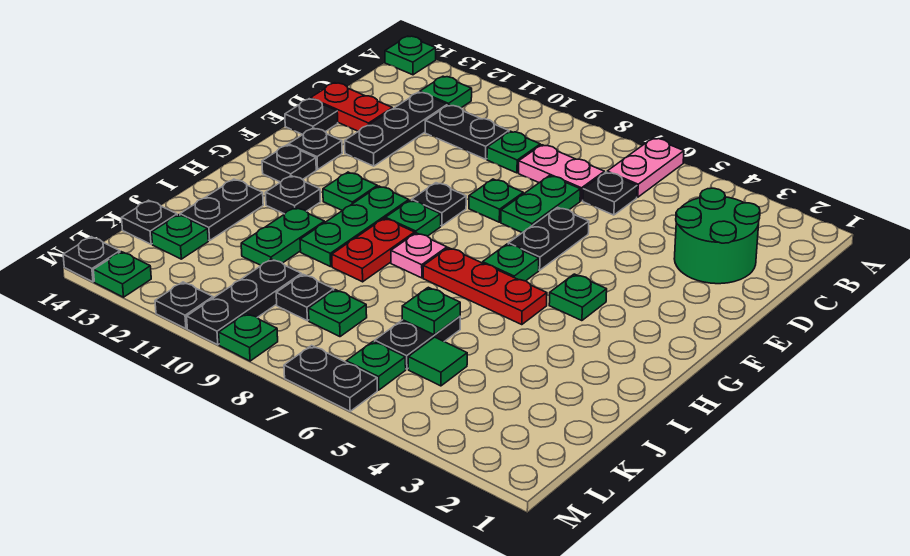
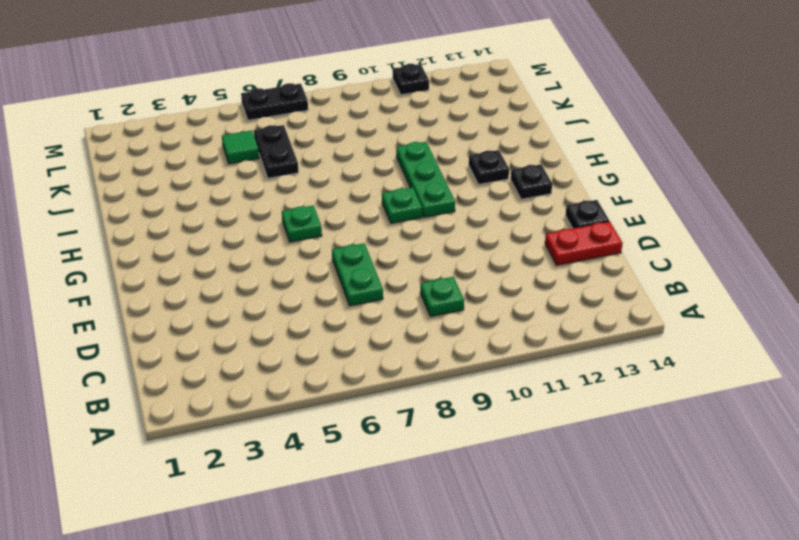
none -> pink 1x2 plate [607,138,684,197]
none -> green 1x1 plate [385,36,436,75]
none -> green 1x1 plate [420,76,472,108]
none -> green 2x2 round brick [674,188,760,284]

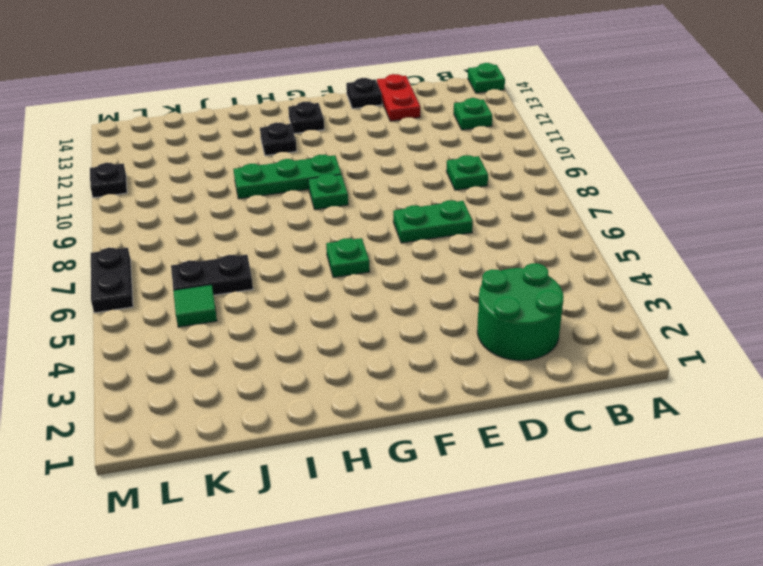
none -> pink 1x2 plate [607,138,684,197]
none -> black 1x1 plate [583,172,637,215]
none -> pink 1x2 plate [519,145,604,201]
none -> black 1x2 plate [425,105,509,159]

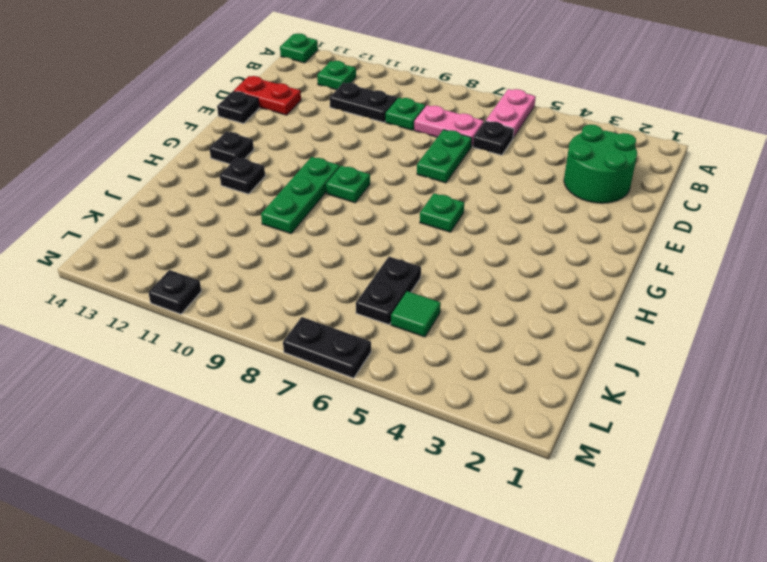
none -> black 1x3 plate [345,92,447,166]
none -> black 1x2 plate [508,207,589,270]
none -> green 1x1 plate [469,179,523,222]
none -> black 1x1 plate [412,183,466,226]

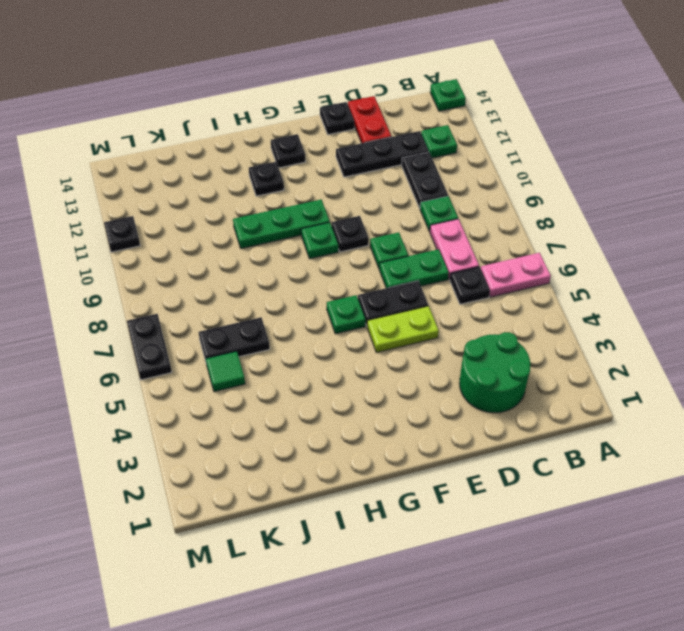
lime 1x2 plate [367,306,439,353] -> none
none -> black 1x1 plate [289,128,342,170]
none -> green 1x1 plate [549,274,607,321]
none -> green 1x1 plate [323,172,377,211]
none -> red 1x3 plate [423,248,547,325]

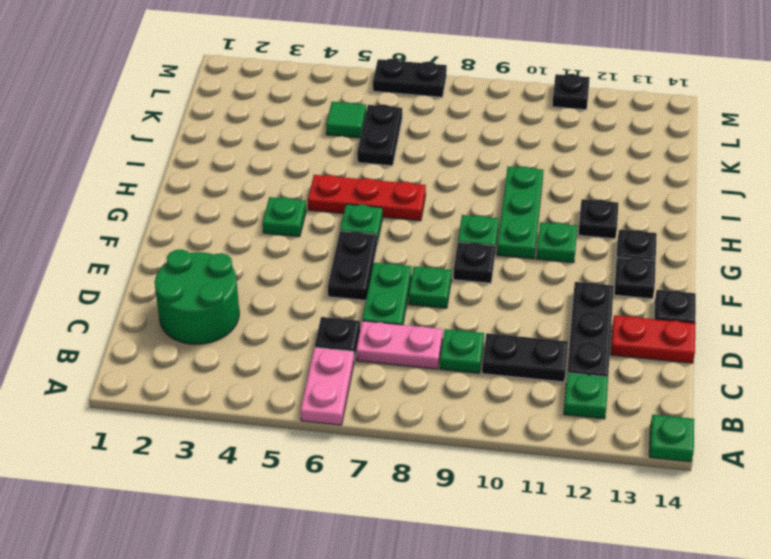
none -> pink 1x1 plate [391,233,447,278]
none -> red 1x2 plate [332,218,415,282]
none -> green 1x2 plate [241,208,325,265]
none -> black 1x2 plate [180,179,263,241]

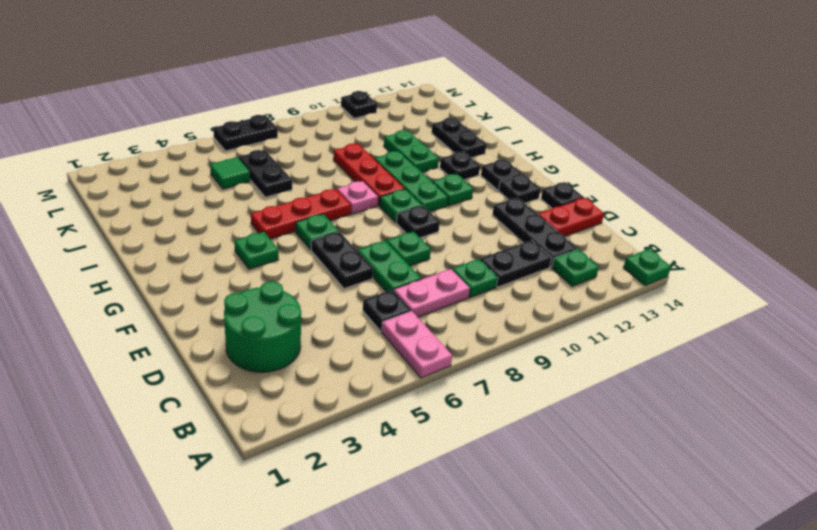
red 1x3 plate [333,144,405,206] -> red 1x2 plate [332,218,415,282]
none -> green 1x1 plate [309,290,367,337]
none -> black 1x1 plate [276,274,334,321]
none -> black 1x3 plate [187,259,301,345]
none -> green 1x1 plate [152,215,208,259]

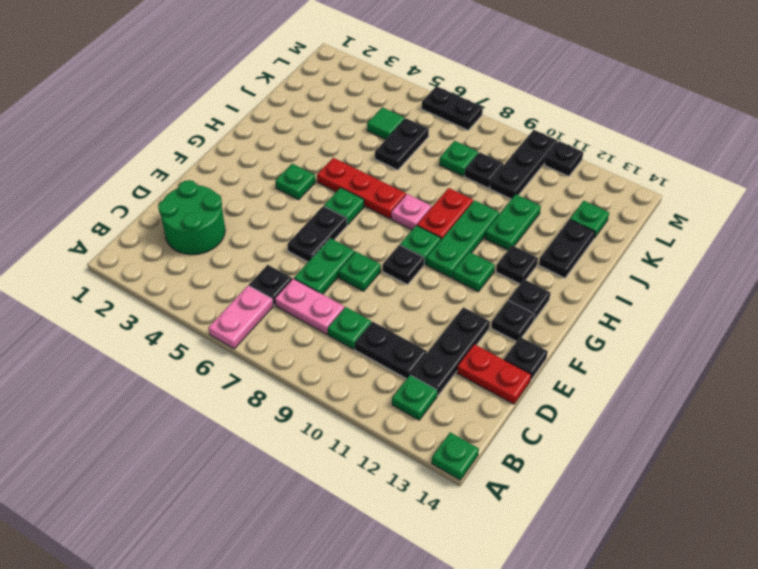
none -> black 1x1 plate [122,200,177,244]
none -> green 1x1 plate [346,341,406,390]
none -> green 1x1 plate [219,313,278,361]
none -> green 1x1 plate [93,252,151,297]

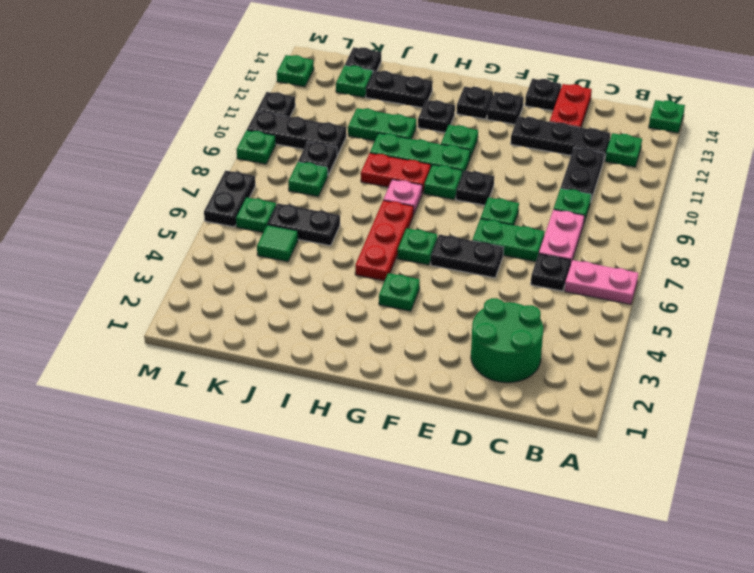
none -> black 1x1 plate [63,237,120,282]
none -> green 1x1 plate [402,287,460,335]

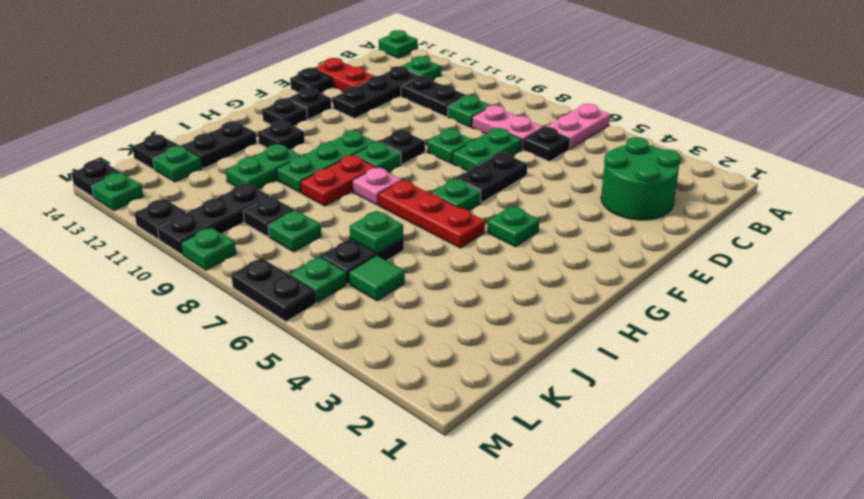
none -> green 1x1 plate [323,172,377,211]

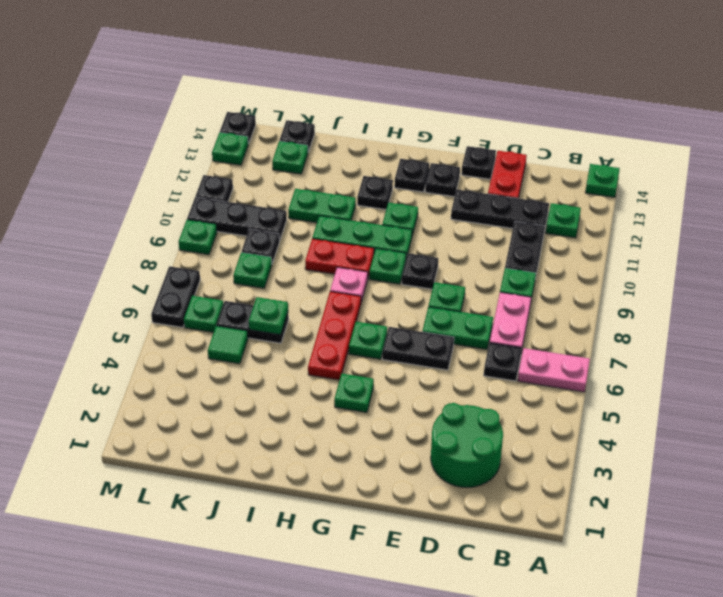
none -> black 1x2 plate [180,179,263,241]

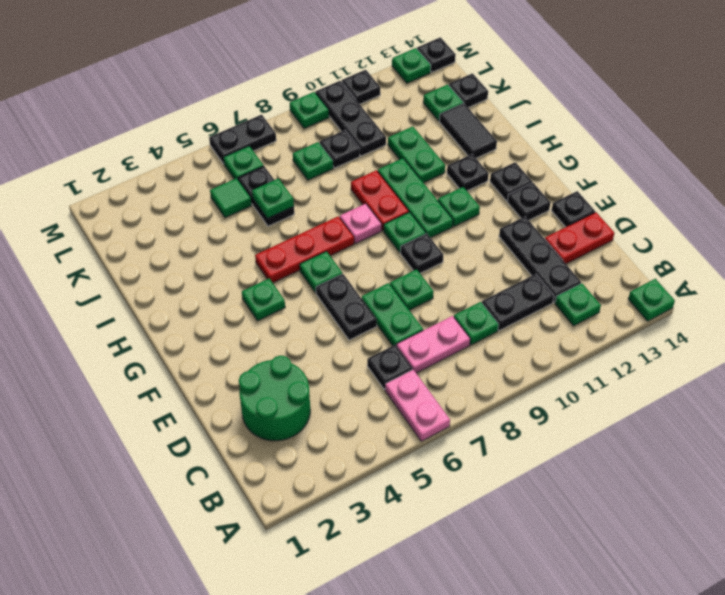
black 1x2 tile [439,103,497,158] -> black 1x2 plate [180,179,263,241]

